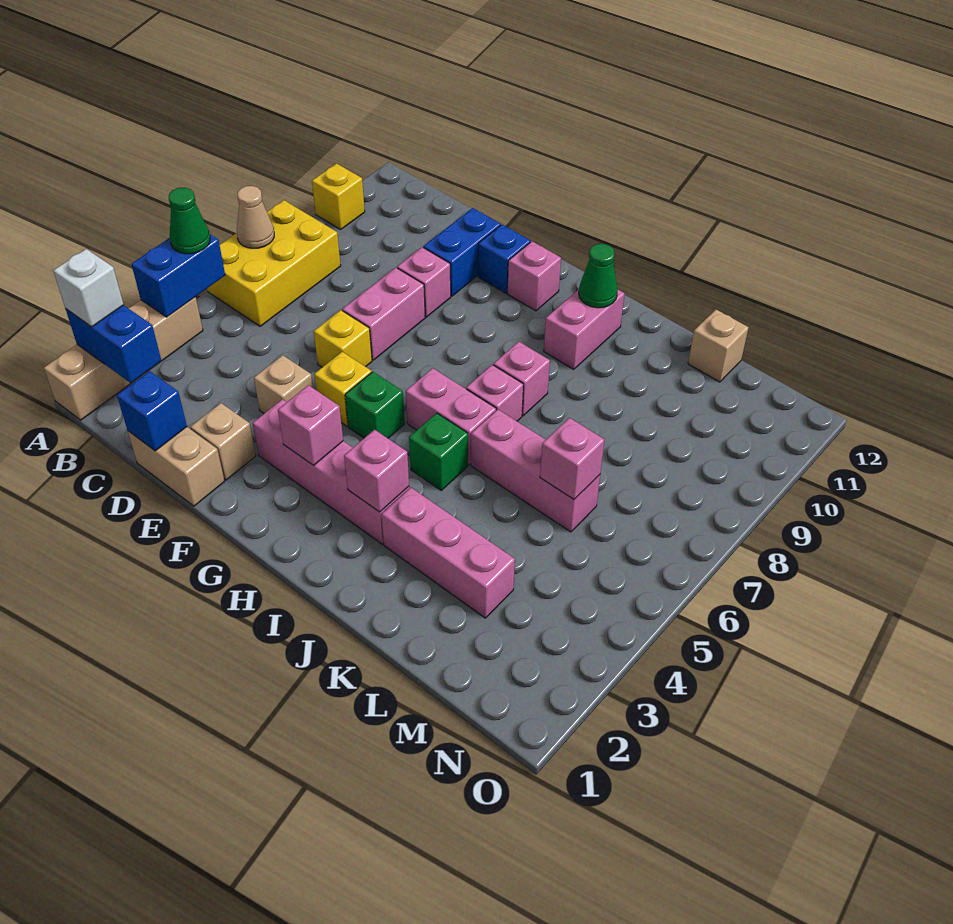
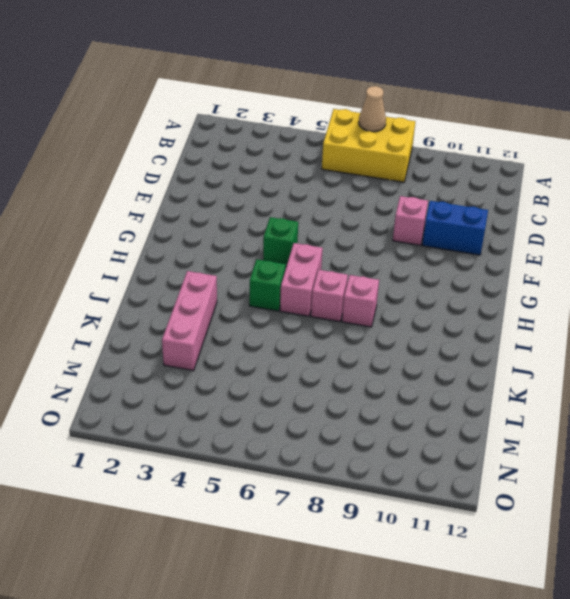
none -> tan 1x4 brick [44,297,203,420]
none -> yellow 1x1 brick [312,164,365,229]
none -> tan 1x2 brick [128,427,225,506]
none -> tan 1x1 brick [190,403,256,480]

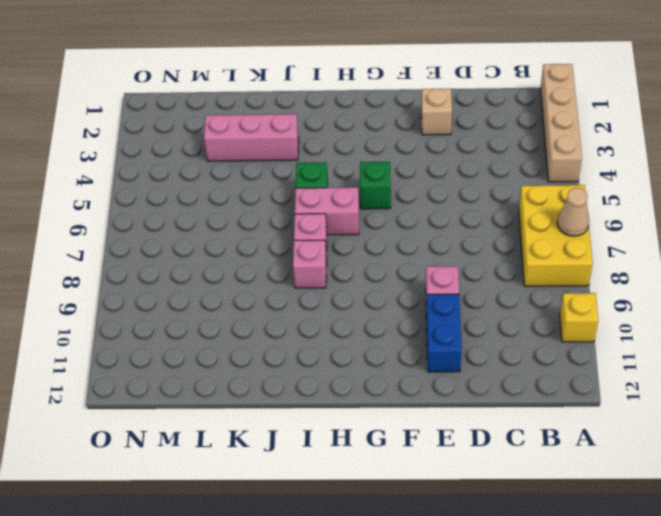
none -> tan 1x2 brick [128,427,225,506]
none -> tan 1x1 brick [254,355,313,413]
none -> yellow 1x1 brick [314,310,372,367]
none -> pink 1x2 brick [342,268,425,360]

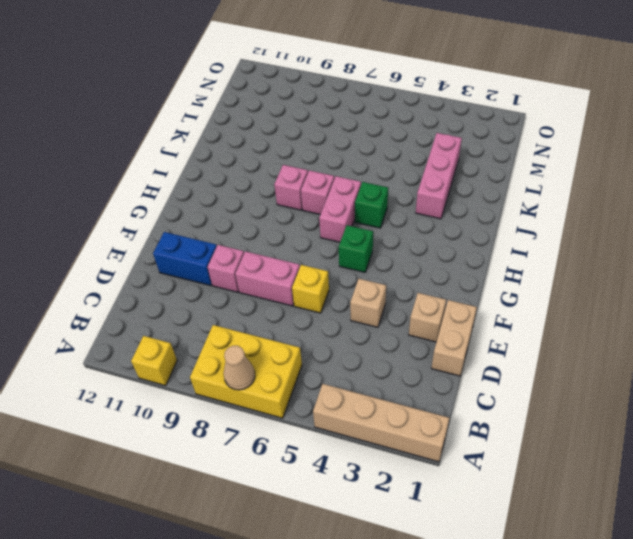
none -> pink 1x4 brick [253,399,409,544]
none -> yellow 1x1 brick [314,352,372,426]
none -> blue 1x1 brick [478,225,530,293]
none -> pink 1x1 brick [507,241,561,311]

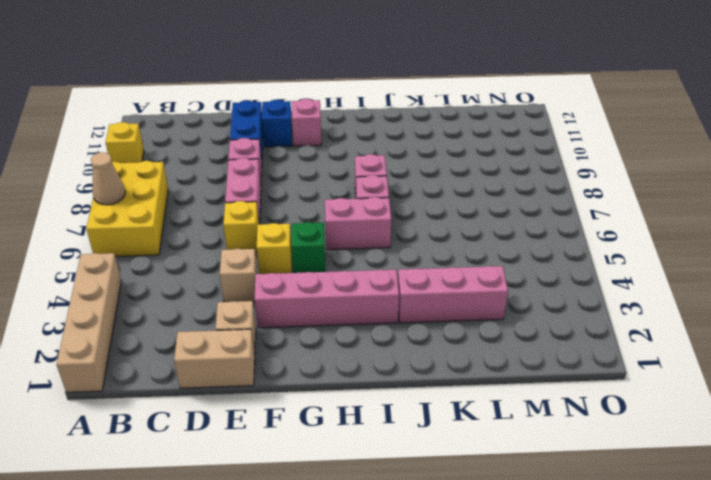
none -> green 1x1 brick [409,413,468,490]
none -> pink 1x2 brick [544,289,625,369]
none -> pink 1x3 brick [471,409,600,532]
none -> tan 1x1 brick [688,310,749,382]

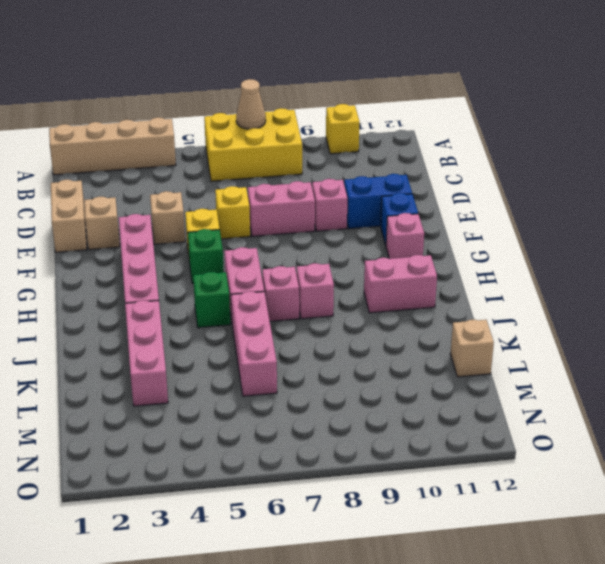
none -> blue 1x2 brick [66,305,161,383]
none -> blue 1x2 brick [132,234,225,317]
none -> blue 1x1 brick [117,371,187,451]
none -> pink 1x1 brick [278,385,343,466]

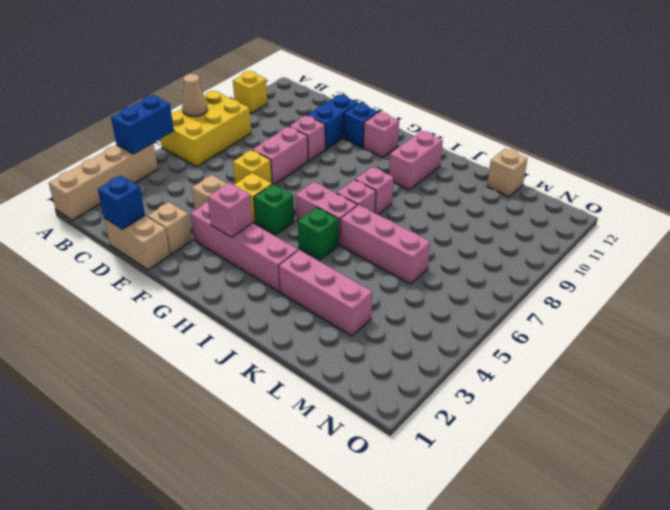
none -> blue 1x2 brick [66,305,161,383]
none -> pink 1x1 brick [344,430,409,512]
none -> green 1x1 cone [579,244,618,308]
none -> pink 1x1 brick [540,418,604,499]

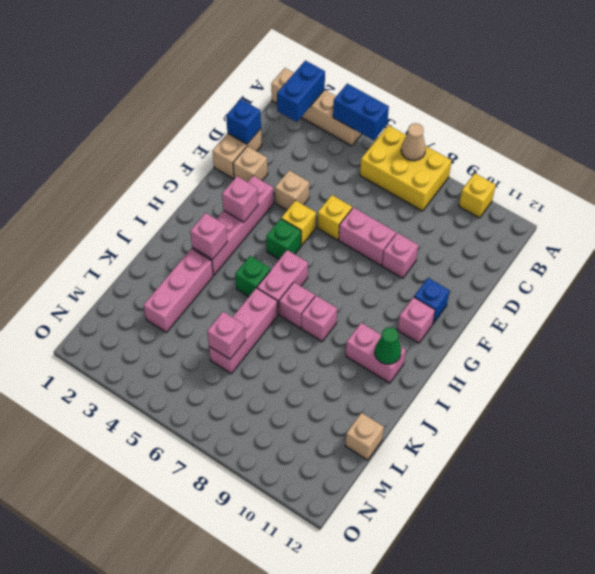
none -> blue 1x2 brick [423,208,501,296]
none -> white 1x1 brick [53,249,124,327]
none -> green 1x1 cone [169,188,210,254]

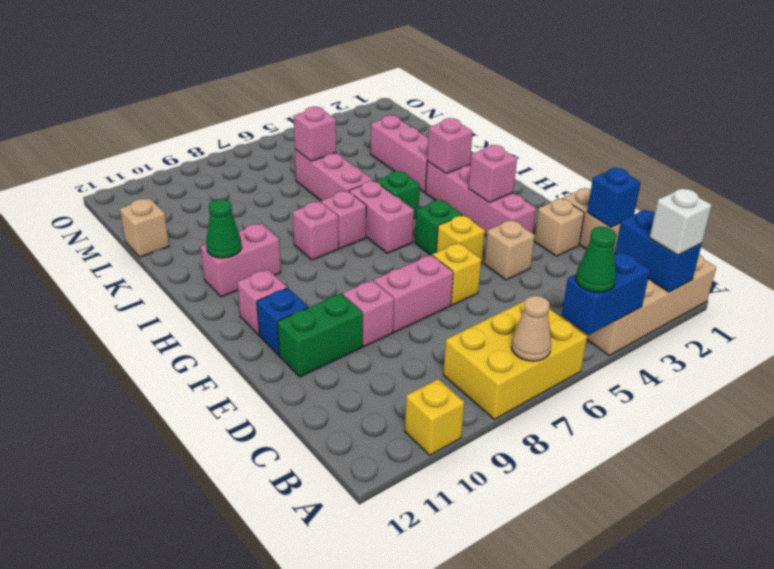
green 1x2 brick [277,294,363,377] -> blue 1x2 brick [423,208,501,296]

